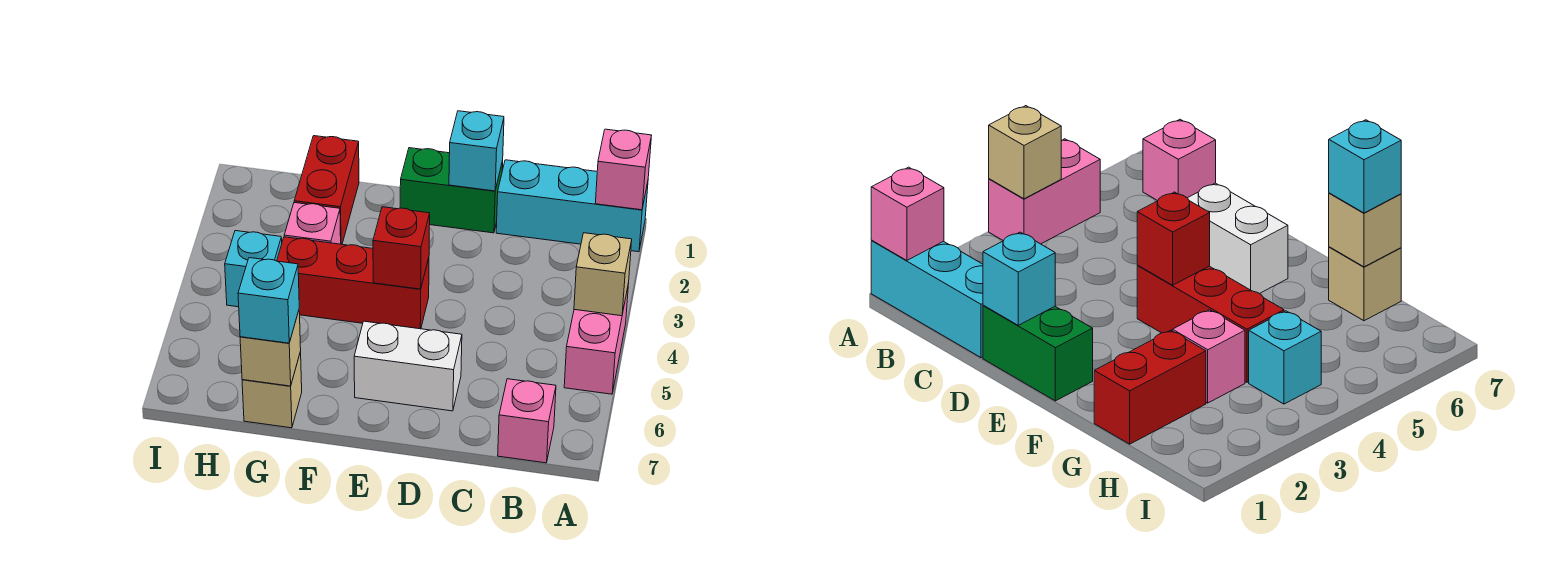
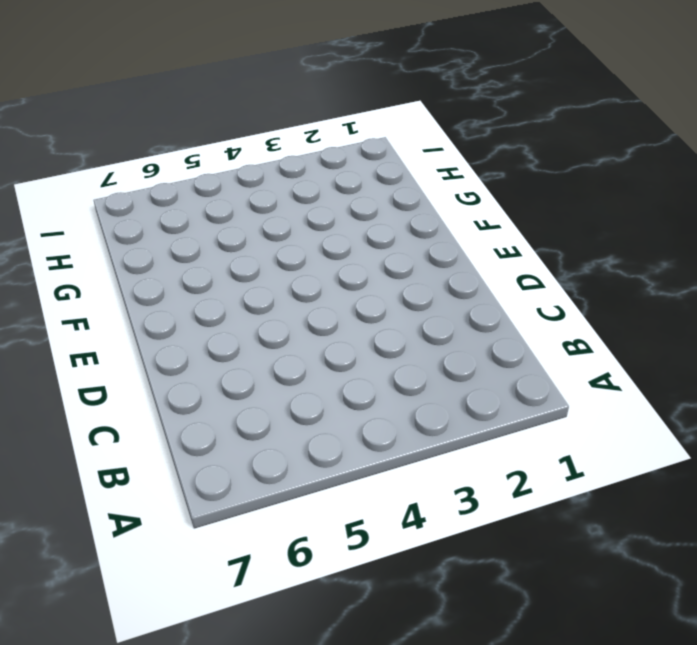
none -> cyan 1x3 brick [496,160,648,252]
none -> pink 1x2 brick [564,283,629,394]
none -> pink 1x1 brick [498,379,556,463]

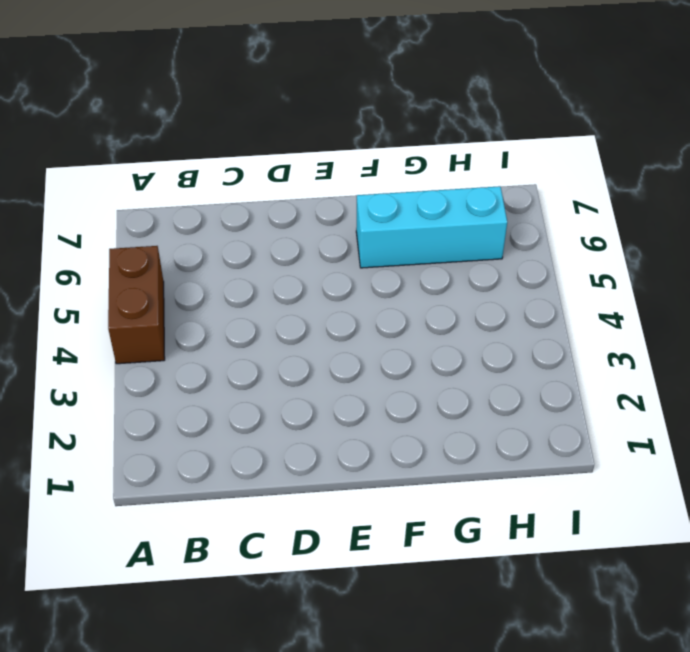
brown 1x2 brick [108,246,165,364] -> pink 1x2 brick [564,283,629,394]
cyan 1x3 brick [356,186,507,268] -> cyan 1x3 brick moved to [496,160,648,252]
none -> pink 1x1 brick [498,379,556,463]
none -> green 1x2 brick [400,148,503,233]
none -> white 1x2 brick [354,321,462,411]

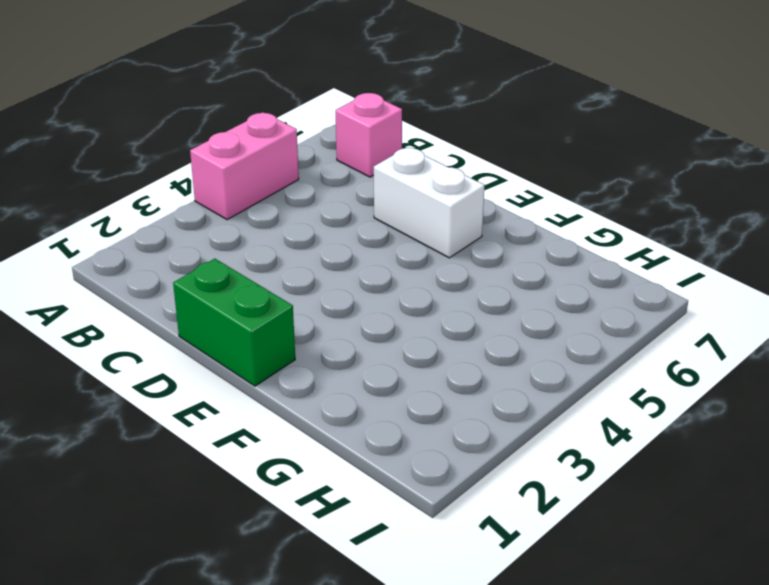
none -> cyan 1x3 brick [496,160,648,252]
none -> red 1x3 brick [277,237,429,329]
none -> red 1x2 brick [294,136,359,244]

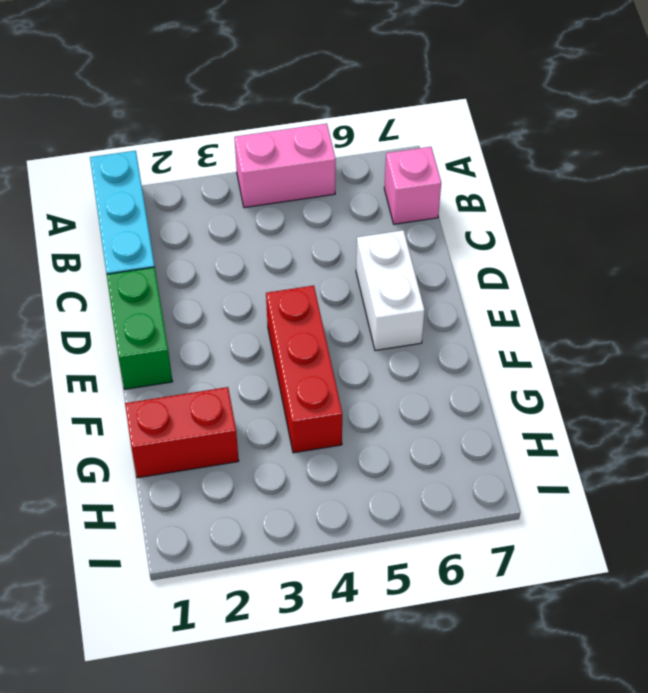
none -> pink 1x1 brick [284,203,341,244]
none -> tan 1x1 brick [242,352,302,428]
none -> cyan 1x1 brick [225,231,282,307]

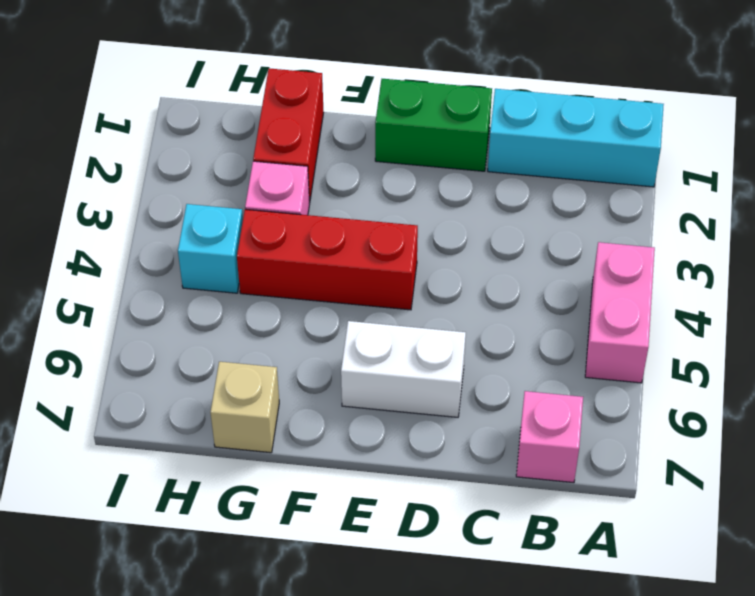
none -> pink 1x1 brick [595,129,652,210]
none -> tan 1x1 brick [574,233,632,316]
none -> cyan 1x1 brick [449,111,504,191]

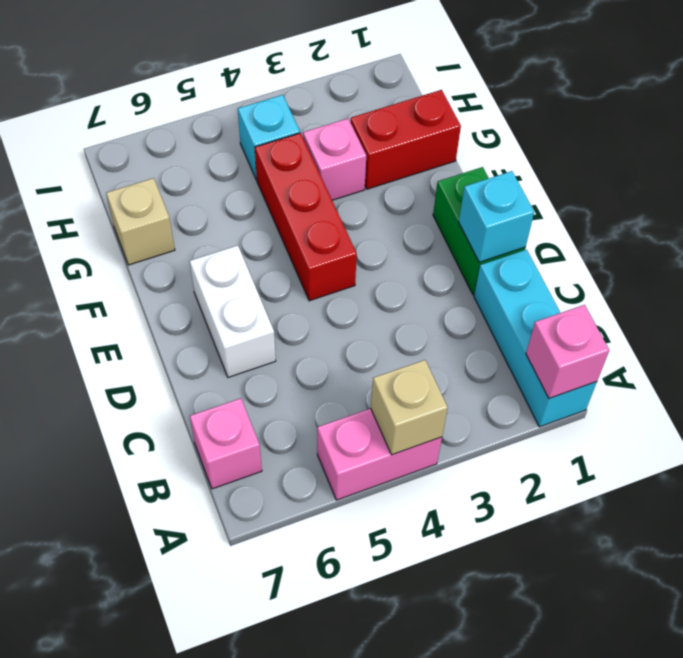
none -> red 1x1 brick [373,207,430,289]
none -> tan 1x1 brick [240,311,301,386]
none -> cyan 1x1 brick [238,258,299,343]

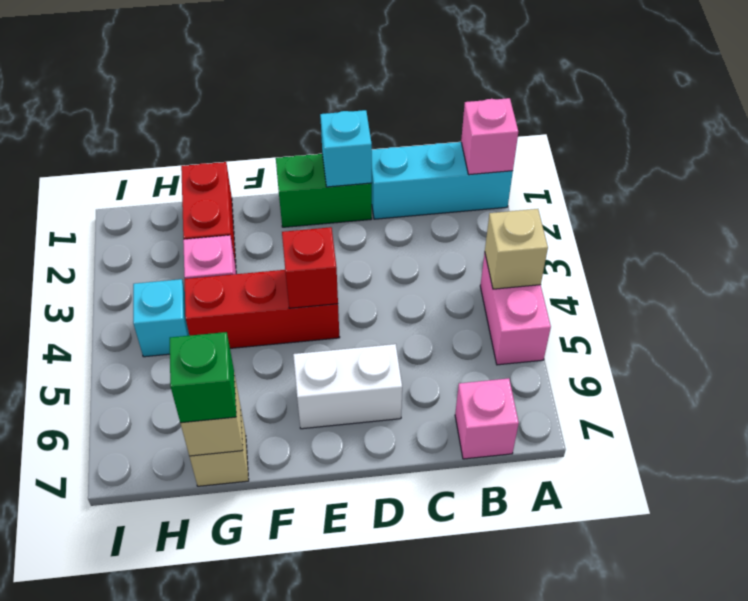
green 1x1 brick [170,332,236,423] -> cyan 1x1 brick [238,258,299,343]

